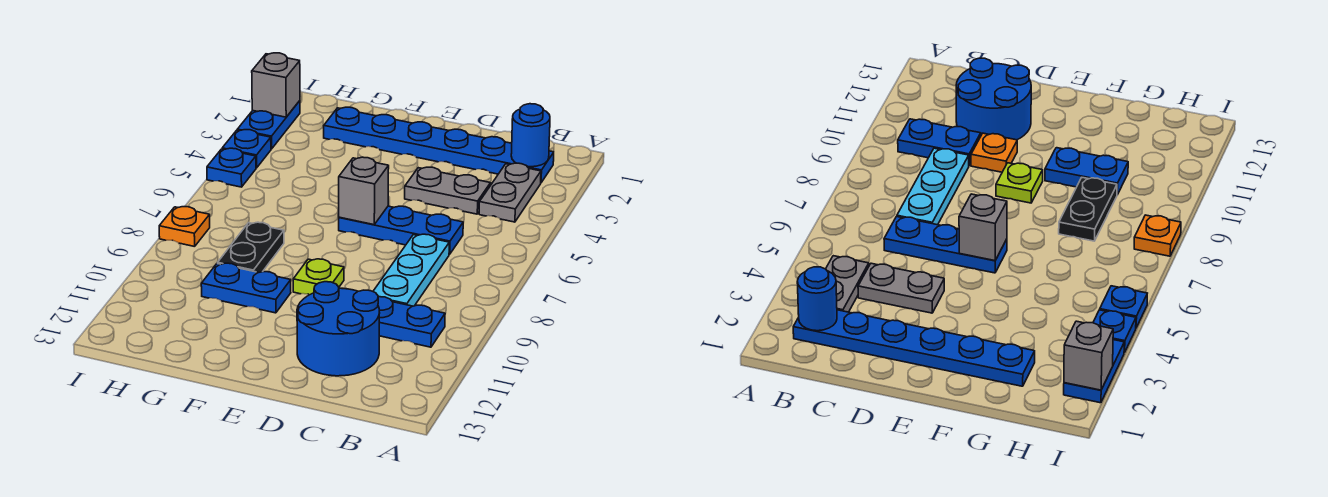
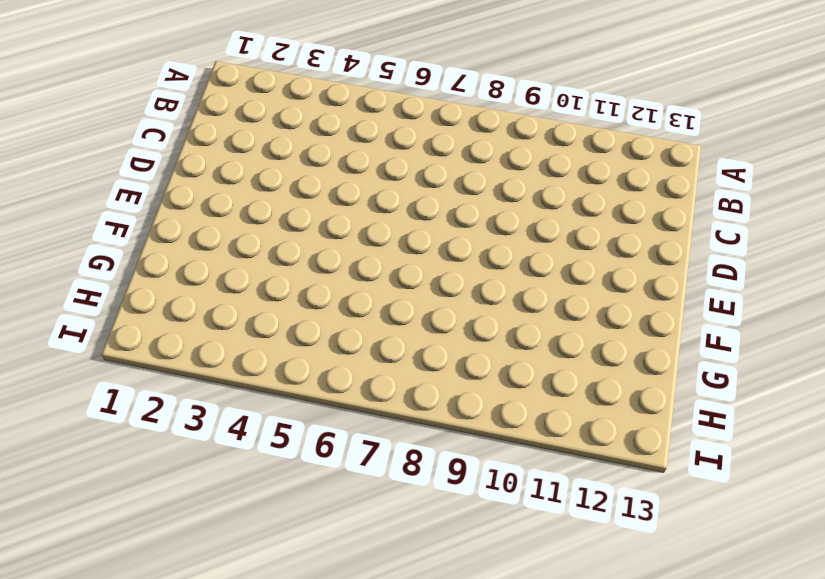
none -> blue 1x6 plate [324,107,554,182]
none -> grey 1x2 plate [479,163,541,222]
none -> blue 1x2 plate [378,297,445,347]

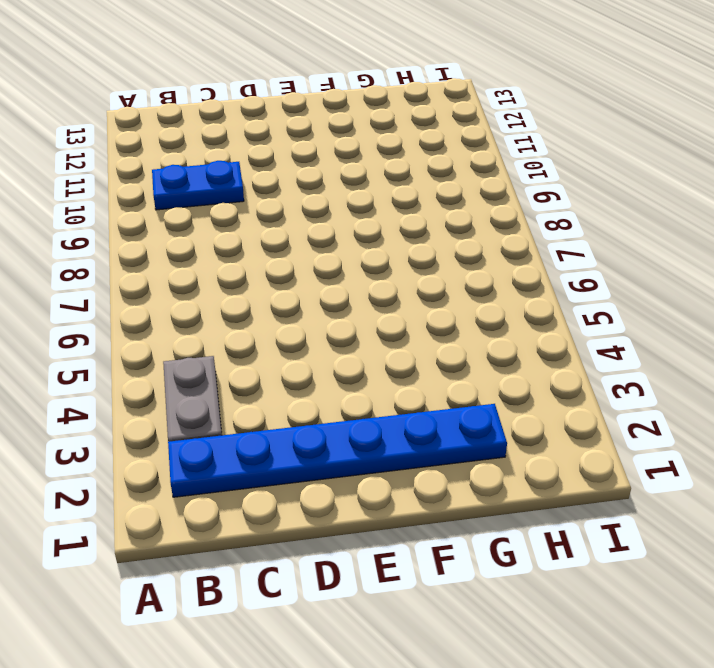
none -> grey 1x2 plate [405,167,491,214]
none -> blue 1x3 plate [339,206,463,254]
none -> cyan 1x3 plate [373,234,449,306]

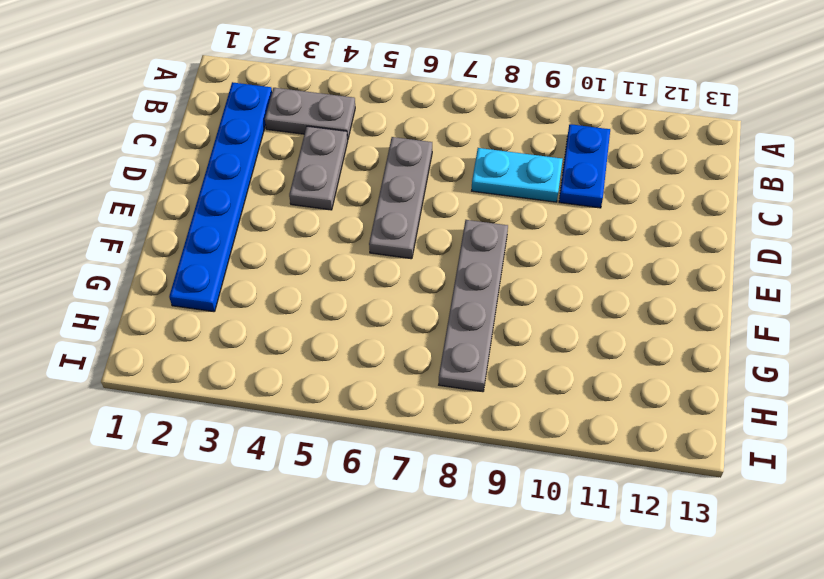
grey 1x3 plate [369,137,432,259] -> blue 1x3 plate [339,206,463,254]
cyan 1x2 plate [472,148,563,202] -> cyan 1x3 plate [373,234,449,306]
grey 1x4 plate [439,220,508,392] -> black 1x2 plate [218,222,284,273]
none -> blue 2x2 round brick [297,282,380,376]
none -> orange 1x1 plate [971,133,1017,172]
none -> lime 1x1 plate [293,259,344,295]

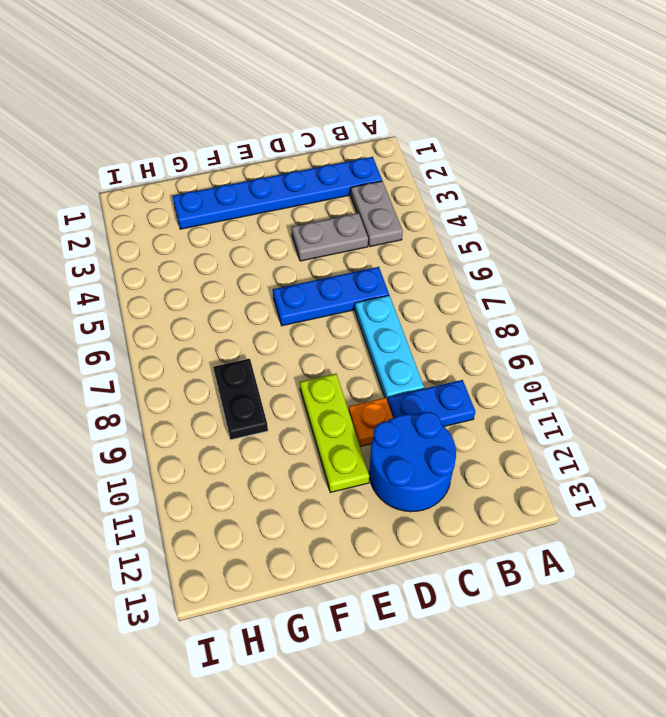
lime 1x3 plate [300,374,369,492] -> lime 1x1 plate [293,259,344,295]
none -> blue 1x2 plate [201,263,291,313]
none -> blue 1x2 plate [237,101,300,149]
none -> blue 1x1 plate [222,130,271,168]

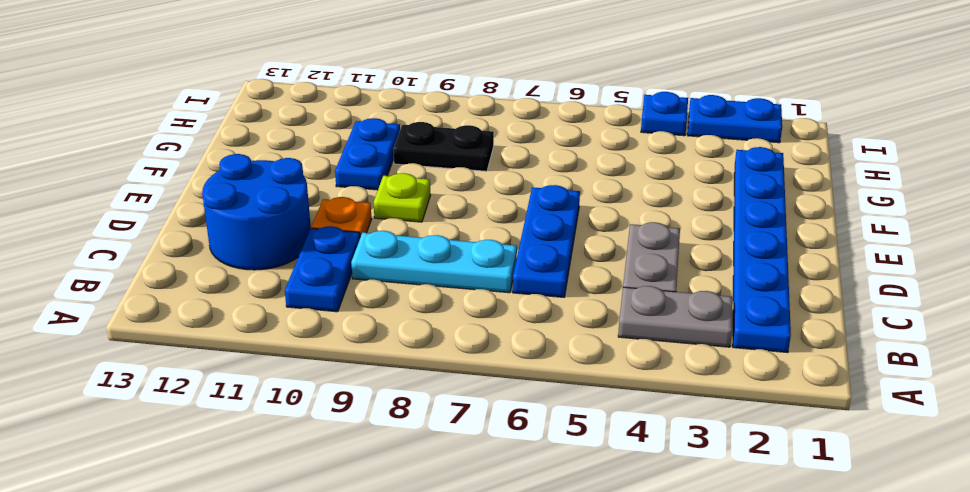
none -> blue 1x1 plate [207,148,256,187]
none -> orange 1x1 plate [159,207,210,247]
none -> blue 1x1 round brick [511,104,550,167]

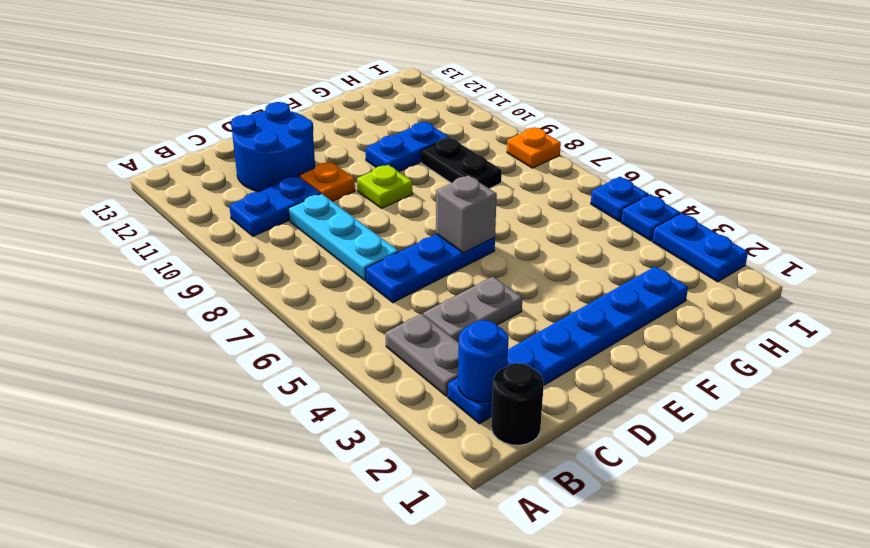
black 1x1 round brick [491,363,544,445] -> none
none -> grey 1x1 brick [252,53,300,117]

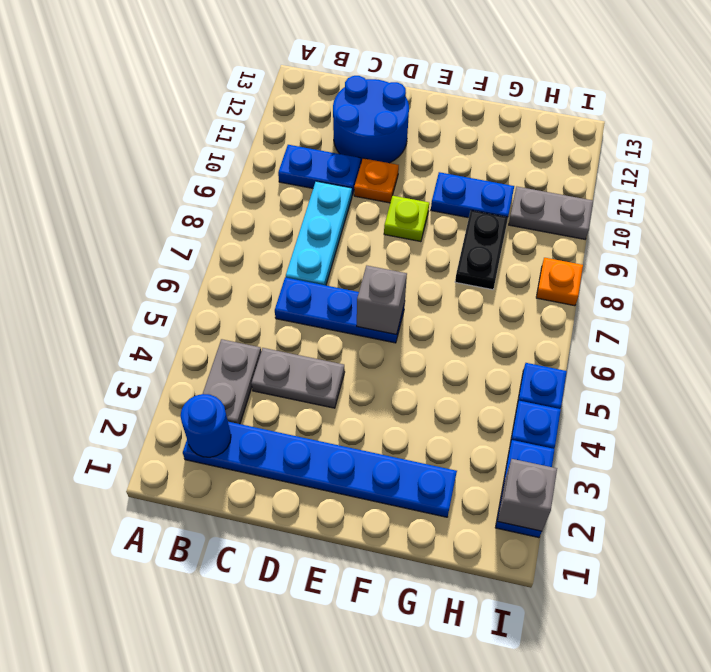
grey 1x2 plate [509,187,593,239] -> none

